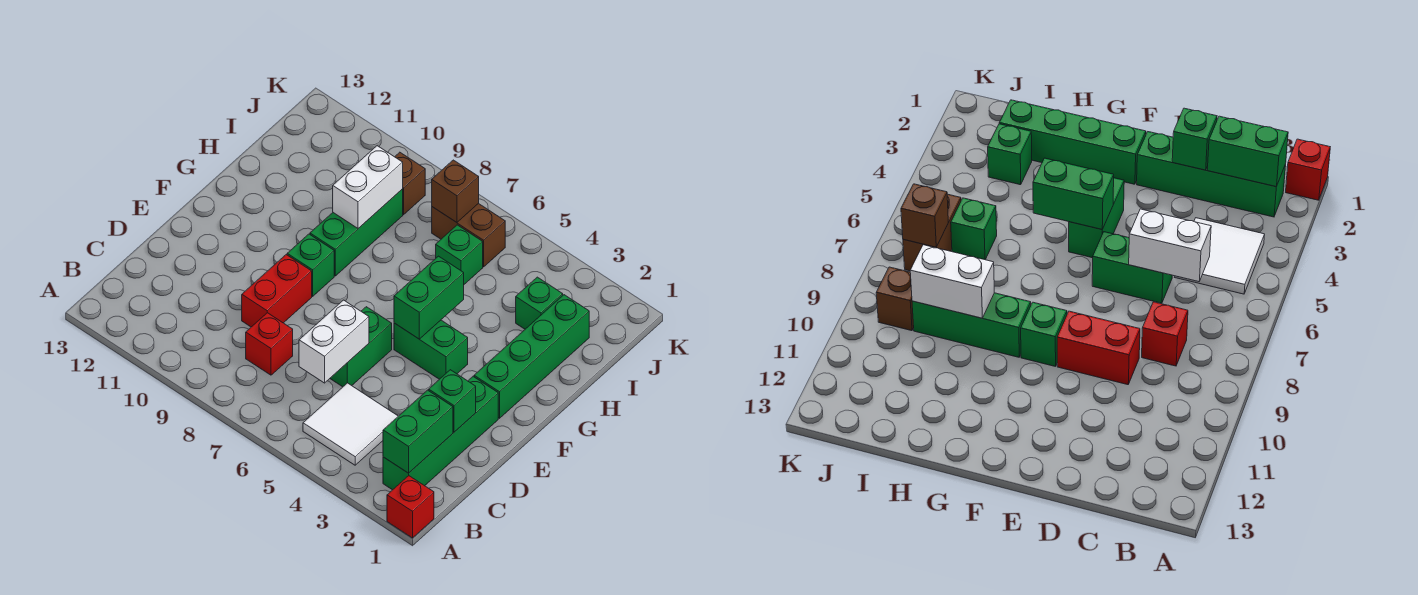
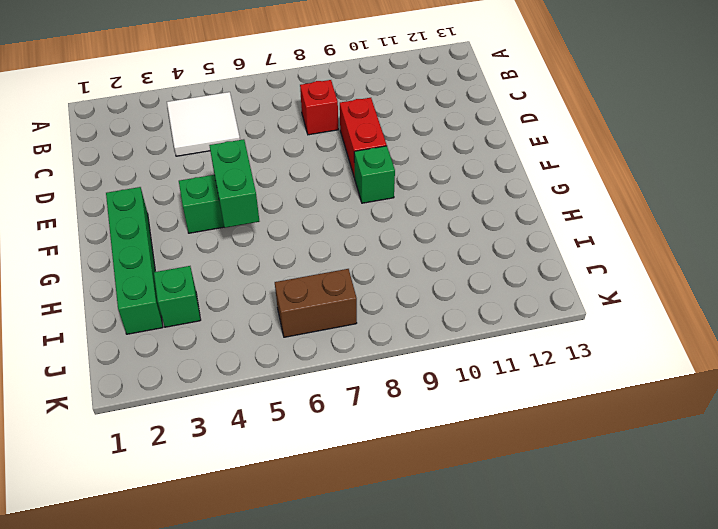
none -> red 1x1 brick [387,476,434,538]
none -> green 1x4 brick [383,377,498,490]
none -> green 1x2 brick [330,307,392,387]

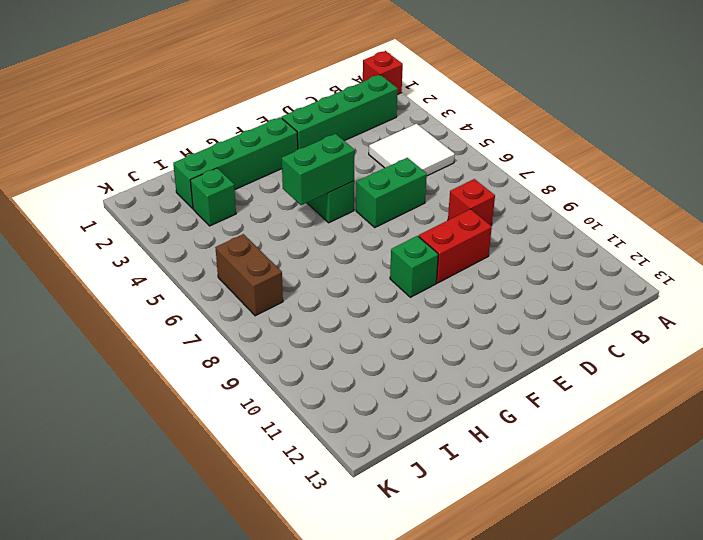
none -> green 1x3 brick [310,189,403,276]
none -> green 1x1 brick [436,225,483,284]
none -> brown 1x1 brick [395,152,425,215]

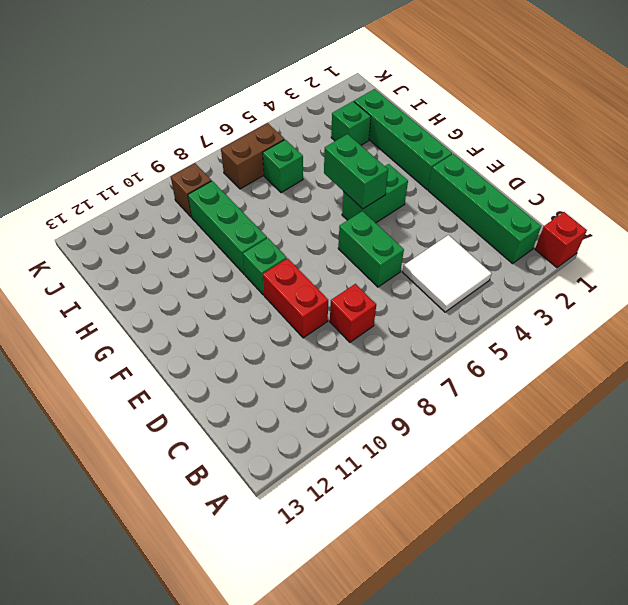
none -> green 1x2 brick [383,390,453,473]
none -> white 1x2 brick [299,300,369,383]
none -> green 1x1 brick [429,370,476,432]

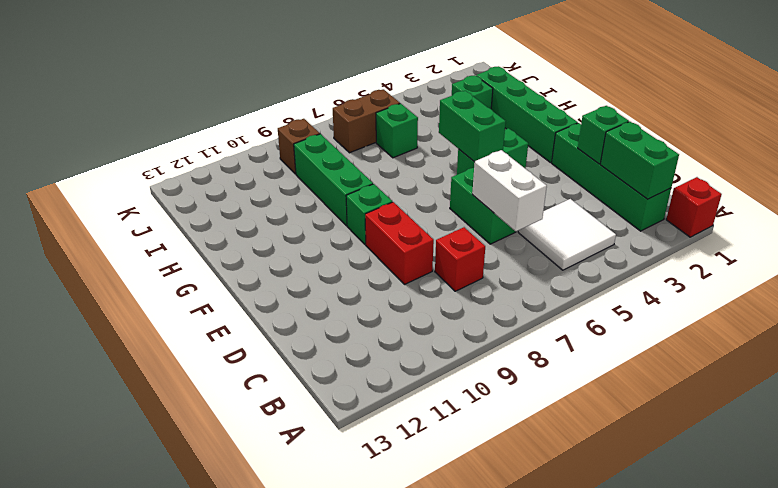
none -> white 1x2 brick [333,146,403,228]
none -> brown 1x1 brick [432,160,479,223]

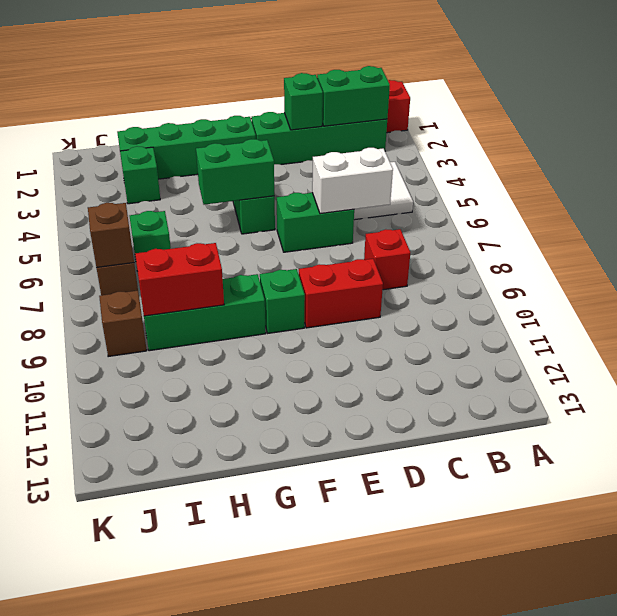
red 1x2 brick [135,243,224,316] -> white 1x2 brick [333,146,403,228]

